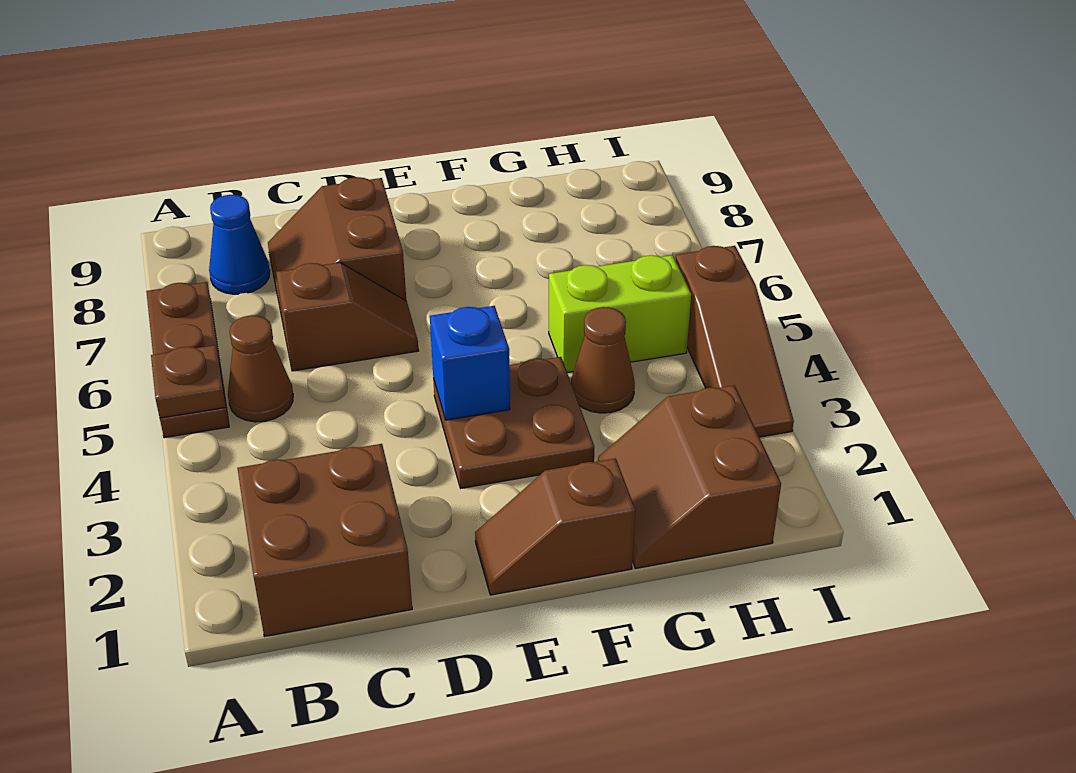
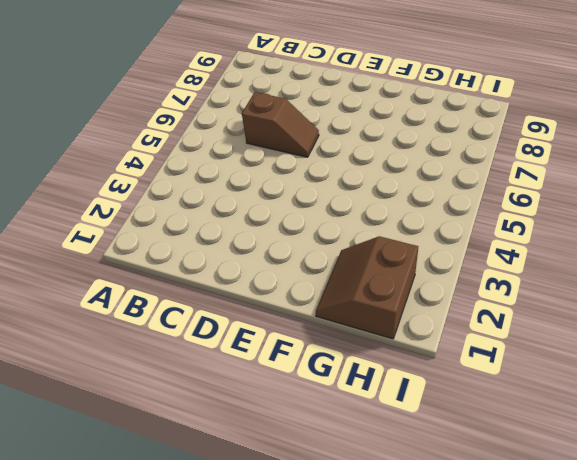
none -> brown 1x3 plate [146,282,229,438]
none -> brown 2x2 brick [237,444,412,637]
none -> brown 1x1 cone [228,315,293,422]

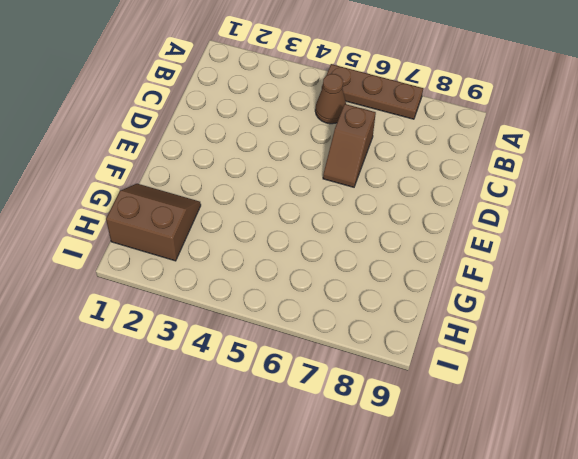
none -> brown 2x2 brick [237,444,412,637]
none -> blue 1x1 cone [209,195,270,294]
none -> brown 2x2 slope [268,177,406,327]

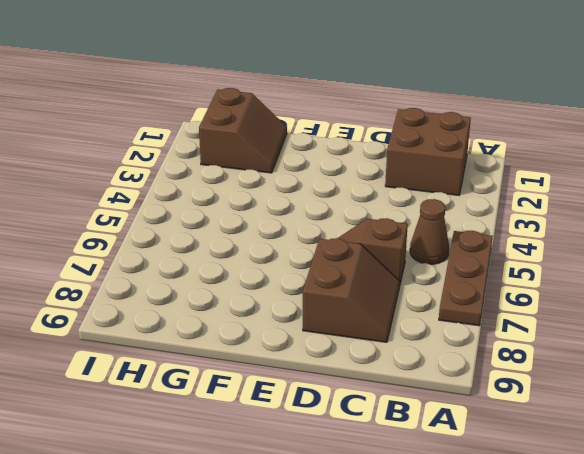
none -> blue 1x1 cone [209,195,270,294]
none -> brown 1x2 slope [475,458,635,595]
none -> brown 2x2 plate [433,357,595,488]

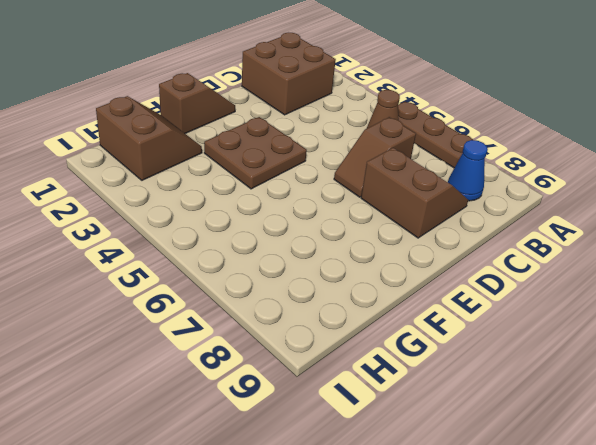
none -> brown 1x1 cone [571,307,635,413]
none -> lime 1x2 brick [549,255,691,372]
none -> brown 1x3 slope [675,246,794,437]

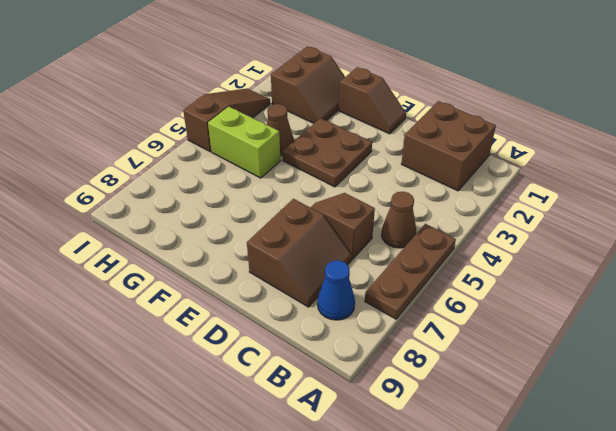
none -> brown 1x1 plate [151,345,226,418]
none -> blue 1x1 brick [430,306,510,420]

